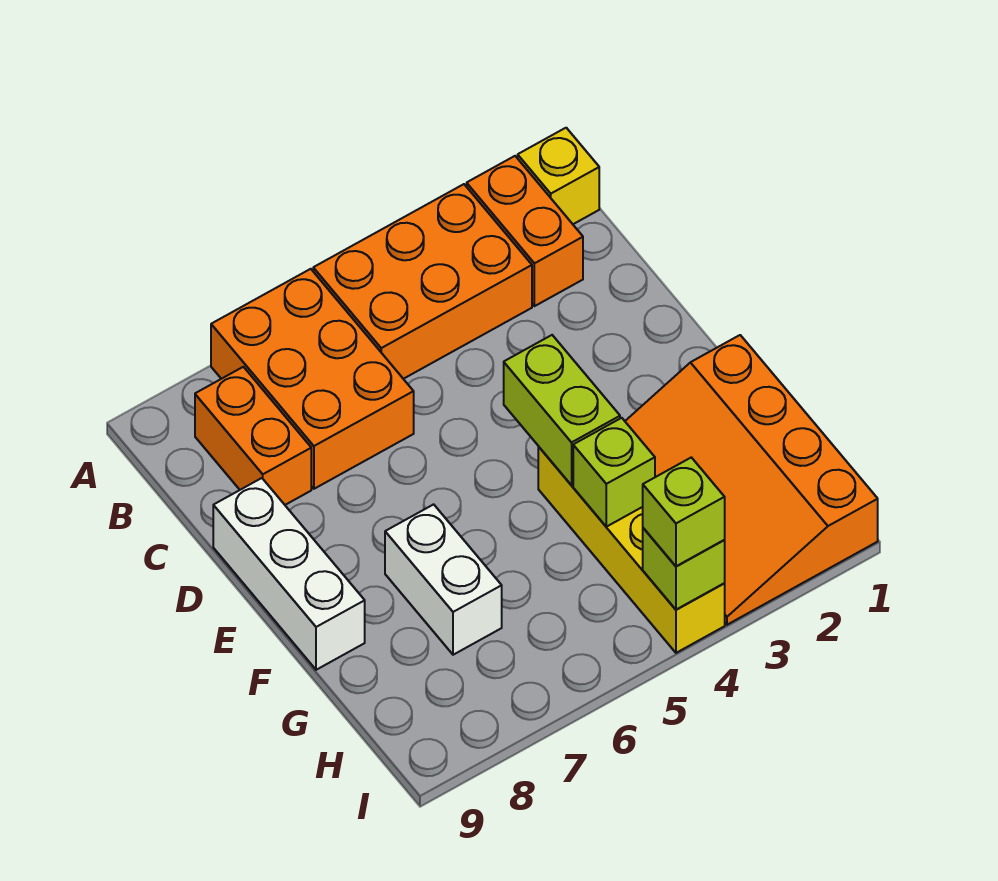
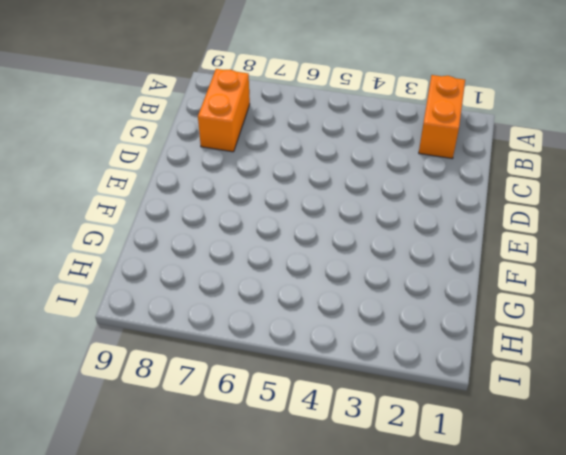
none -> yellow 1x1 brick [518,128,599,224]
none -> orange 2x3 brick [313,184,532,379]
none -> orange 2x3 brick [211,269,414,489]

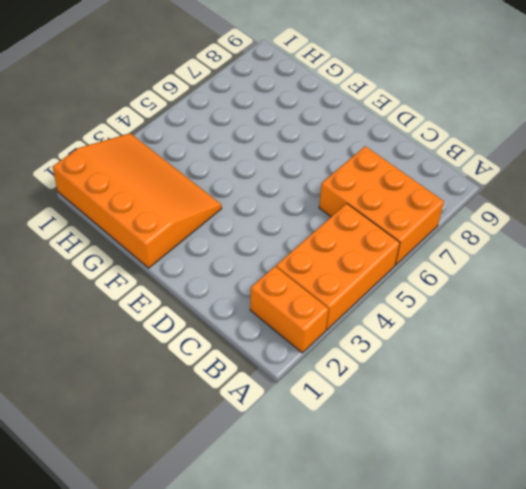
none -> yellow 1x1 brick [518,128,599,224]
none -> orange 1x2 brick [195,367,311,505]
none -> white 1x3 brick [213,478,365,670]

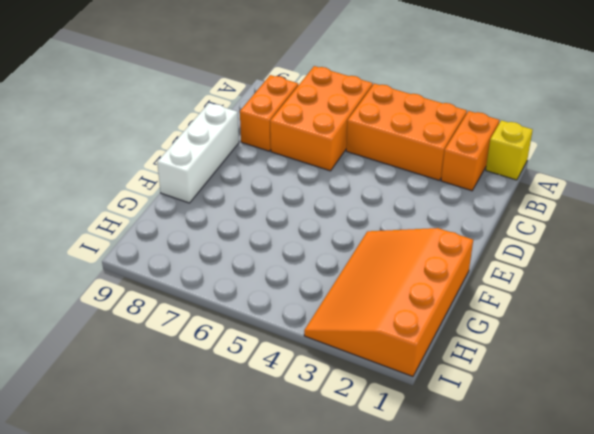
none -> yellow 1x4 brick [538,447,725,653]
none -> white 1x2 brick [385,504,502,655]
none -> lime 1x2 brick [504,335,620,485]

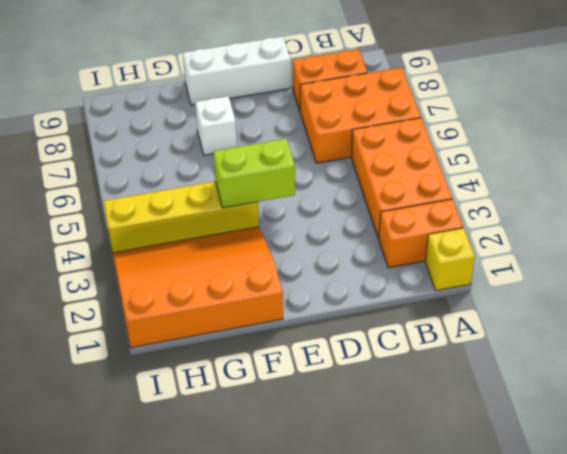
white 1x1 brick [195,96,237,155] -> white 1x2 brick [385,504,502,655]
none -> lime 1x1 brick [573,418,655,527]
none -> lime 1x1 brick [643,528,725,610]
none -> lime 1x1 brick [643,457,725,566]

